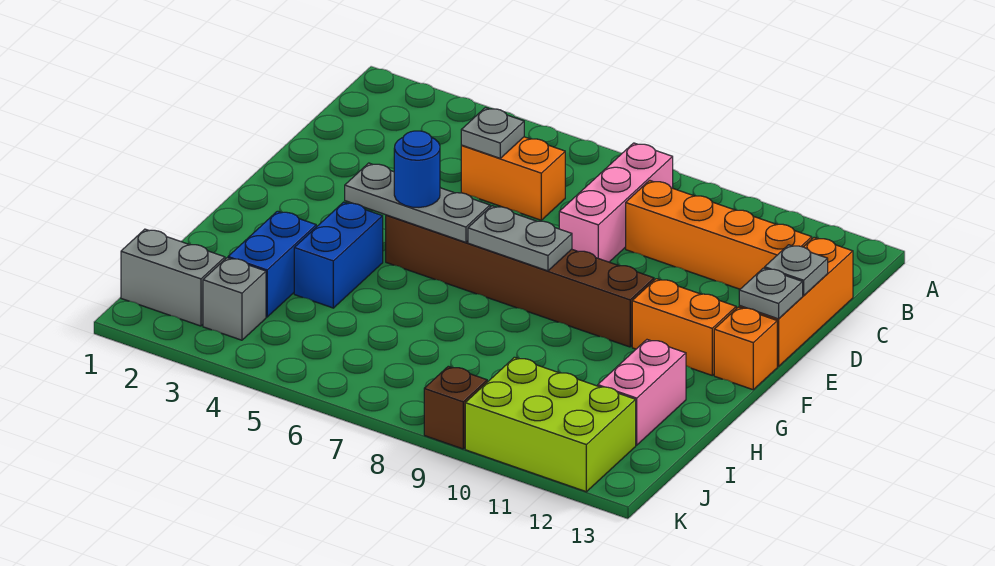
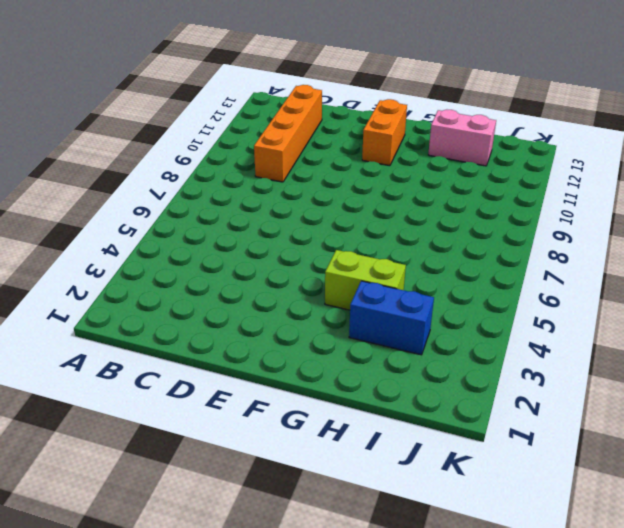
lime 1x2 brick [325,250,406,310] -> blue 1x2 brick [294,202,383,308]
none -> pink 1x3 brick [559,143,673,262]
none -> orange 1x2 brick [461,137,565,220]
none -> orange 1x3 brick [739,238,853,367]

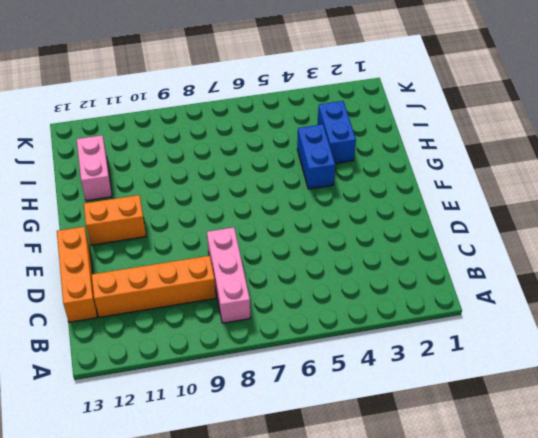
none -> orange 1x2 brick [461,137,565,220]
none -> brown 1x6 brick [386,215,654,347]
none -> orange 1x1 brick [714,307,777,390]

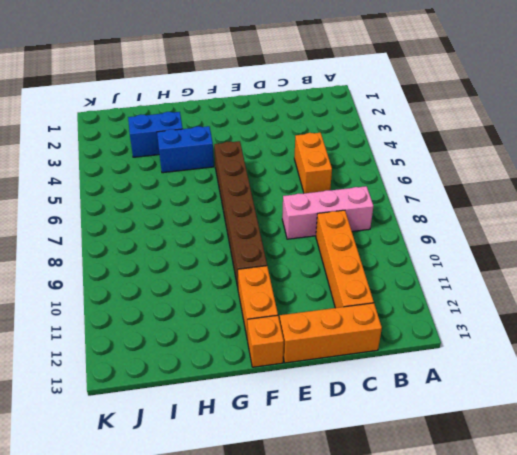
none -> pink 1x2 brick [598,340,686,445]
none -> grey 1x2 brick [121,229,225,326]
none -> grey 1x1 brick [203,258,266,340]

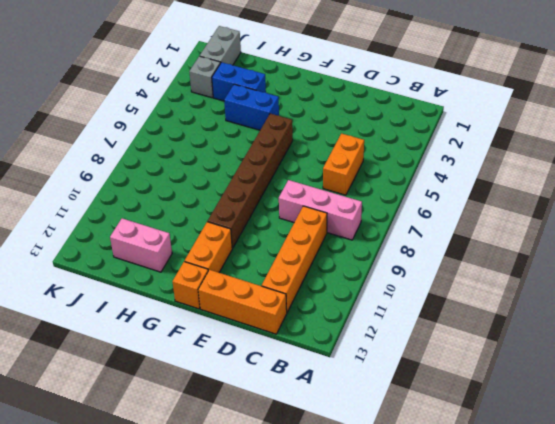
none -> lime 2x3 brick [465,357,636,492]
none -> brown 1x1 brick [424,366,487,449]
none -> grey 1x1 plate [461,108,524,158]

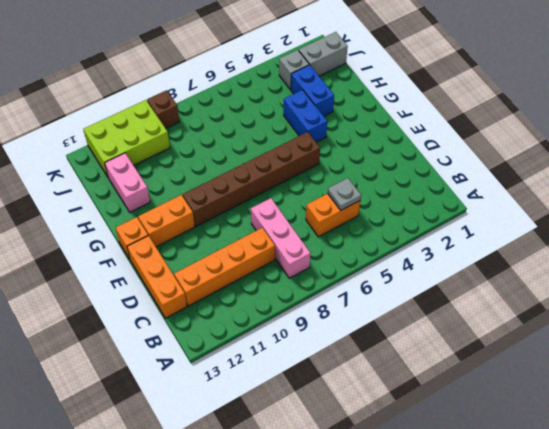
none -> grey 1x1 plate [765,245,828,296]
none -> grey 1x1 plate [739,268,803,319]
none -> grey 1x3 plate [345,163,490,242]

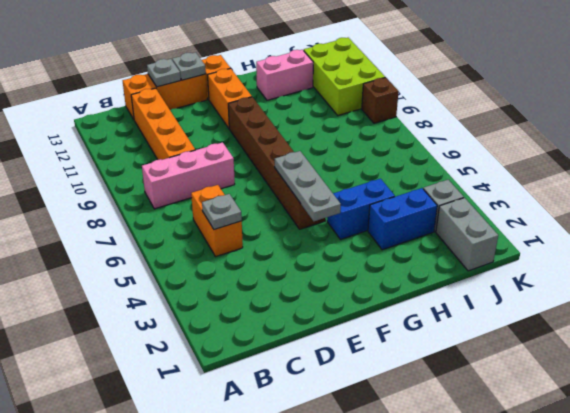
none -> grey 1x2 plate [468,206,572,271]
none -> blue 1x1 round brick [394,131,440,207]

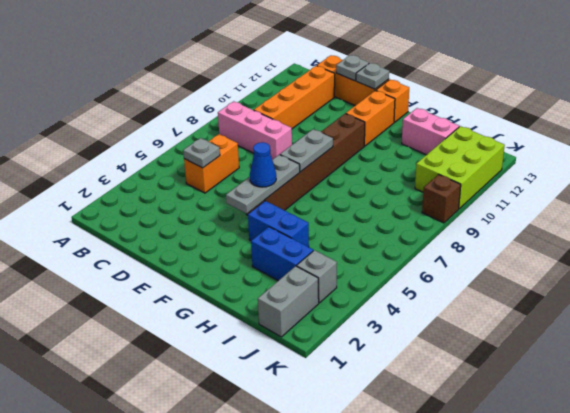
blue 1x1 cone [250,142,276,187] -> blue 1x1 round brick [394,131,440,207]

